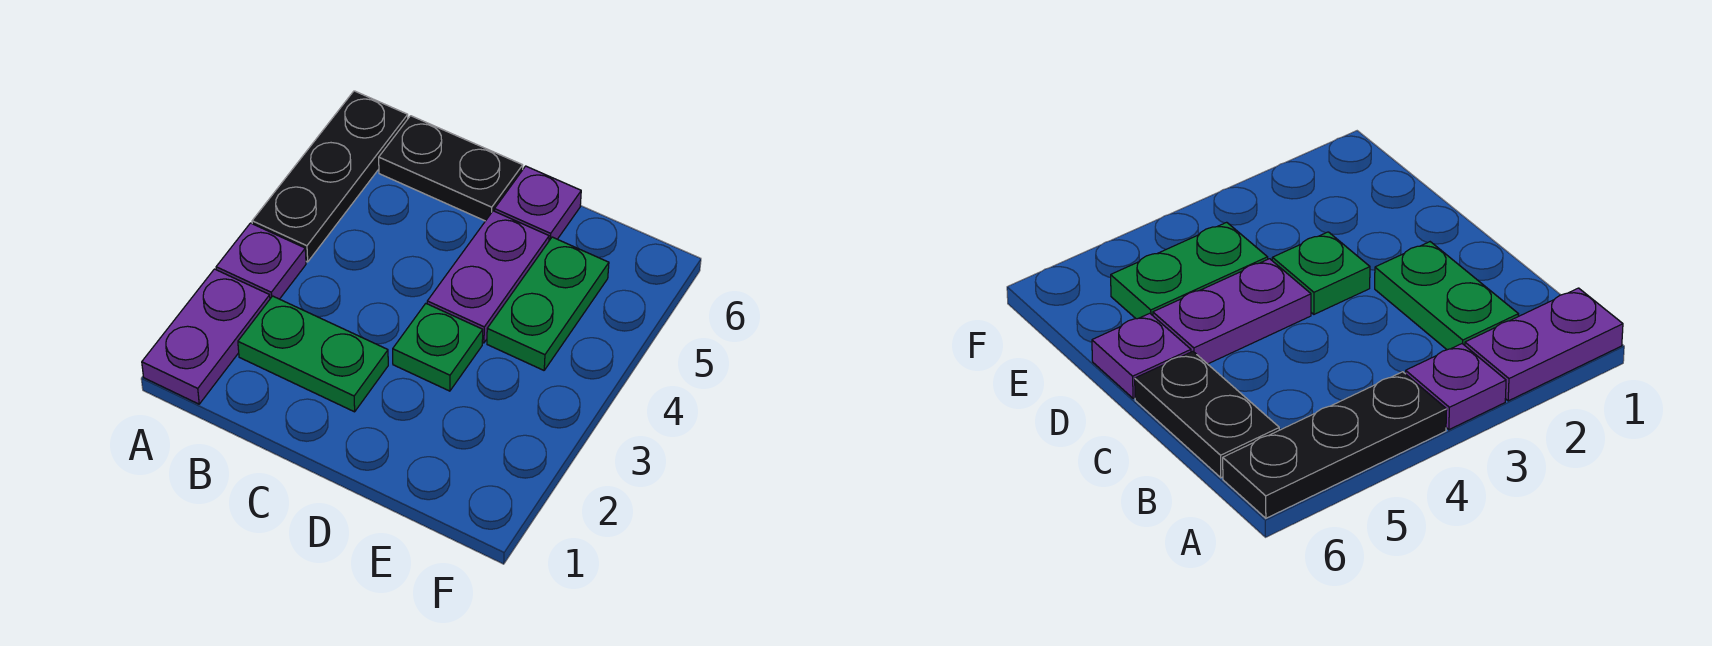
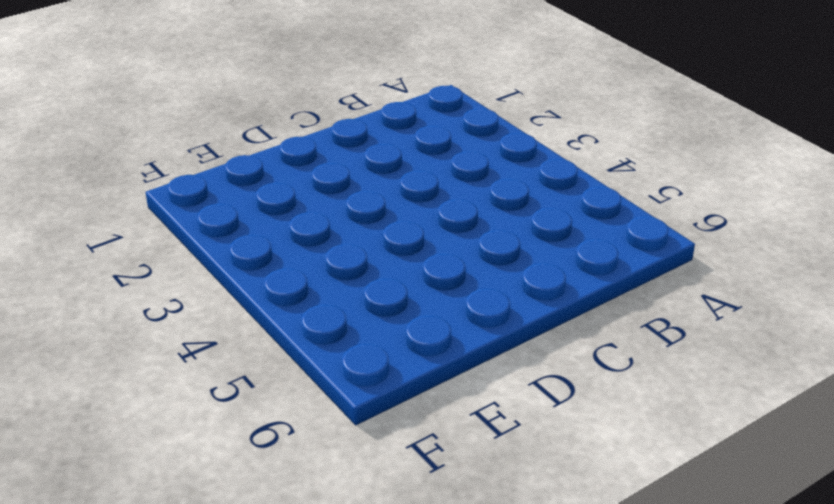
none -> purple 1x2 plate [142,269,270,404]
none -> purple 1x1 plate [216,223,306,299]

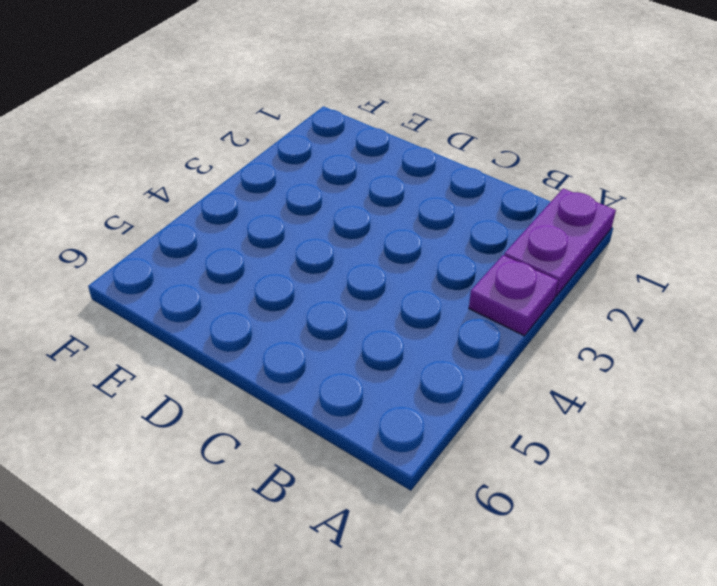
none -> black 1x3 plate [252,91,408,262]
none -> green 1x2 plate [238,296,388,412]

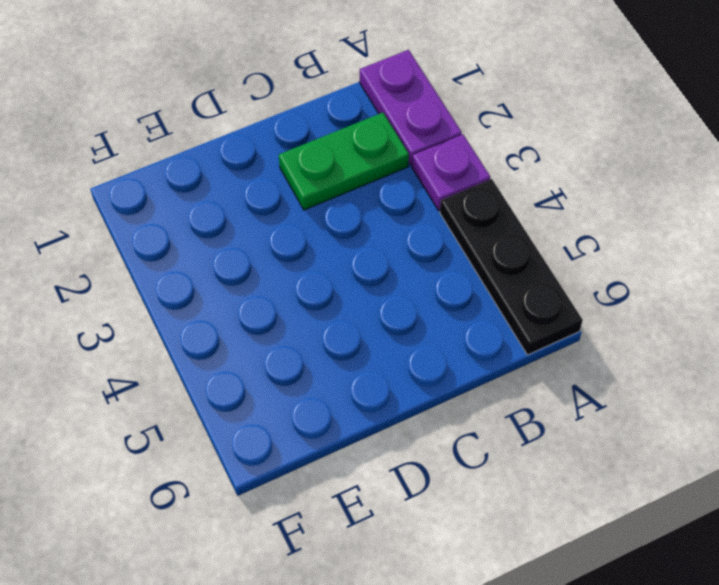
none -> black 1x2 plate [379,116,523,221]
none -> green 1x1 plate [393,304,483,391]

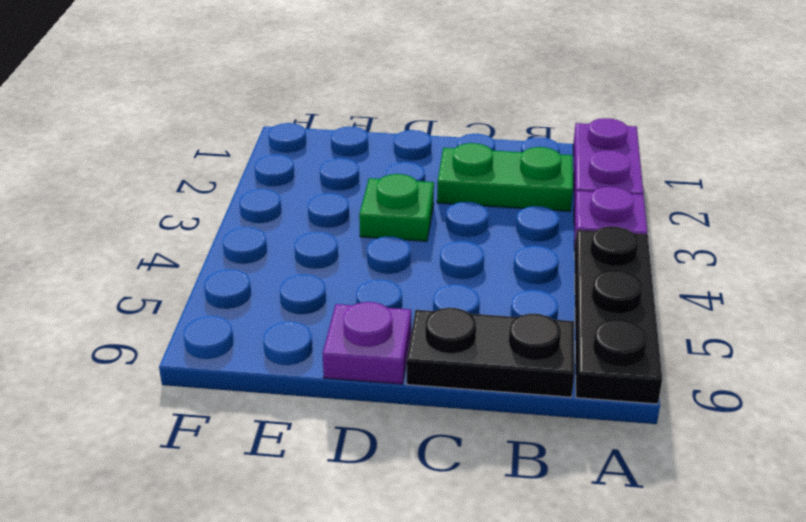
none -> purple 1x2 plate [427,211,549,343]
none -> green 1x2 plate [487,237,609,370]

